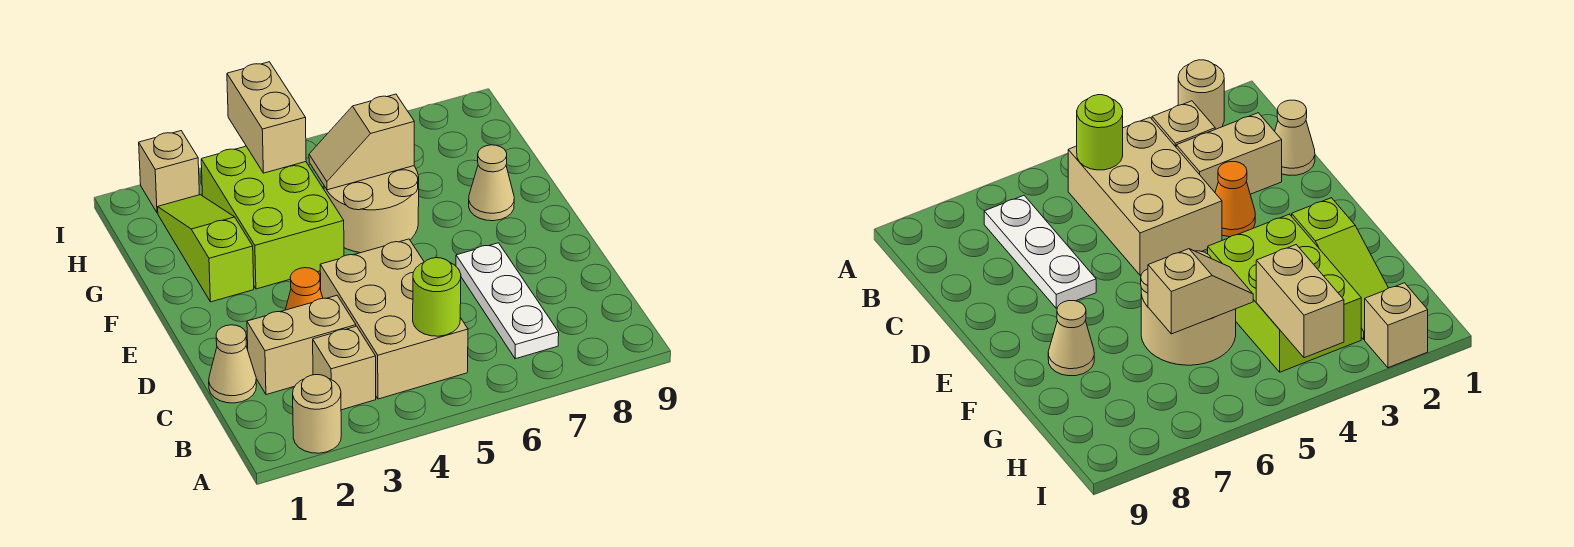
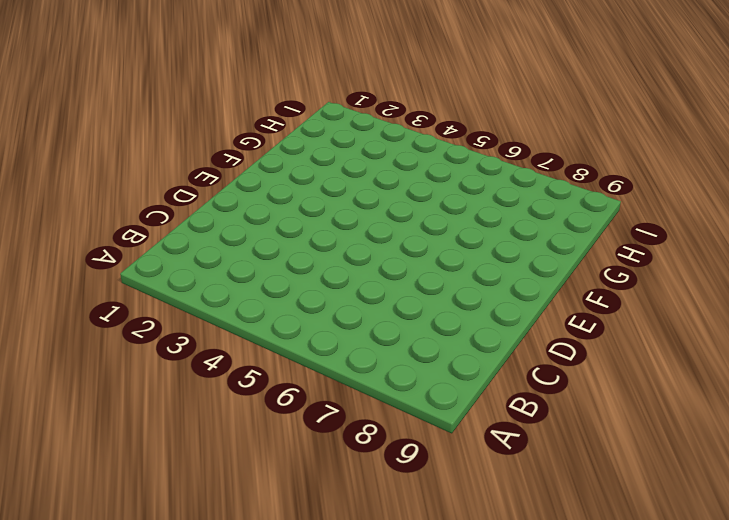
none -> tan 1x1 round brick [293,375,341,453]
none -> tan 1x1 brick [313,326,376,410]
none -> tan 2x3 brick [320,239,468,399]

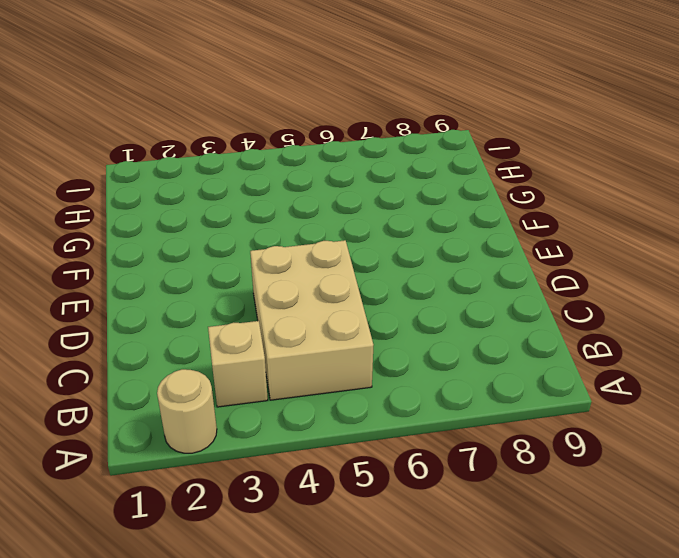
none -> white 1x3 plate [456,243,559,359]
none -> tan 1x1 cone [209,325,256,403]
none -> tan 1x2 brick [247,296,356,395]

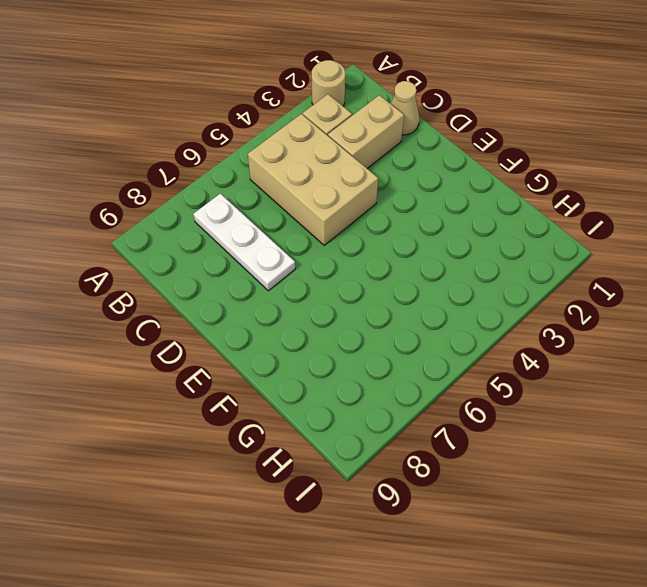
none -> orange 1x1 cone [285,268,323,310]
none -> lime 1x3 slope [158,195,254,302]
none -> lime 2x3 brick [201,146,344,289]

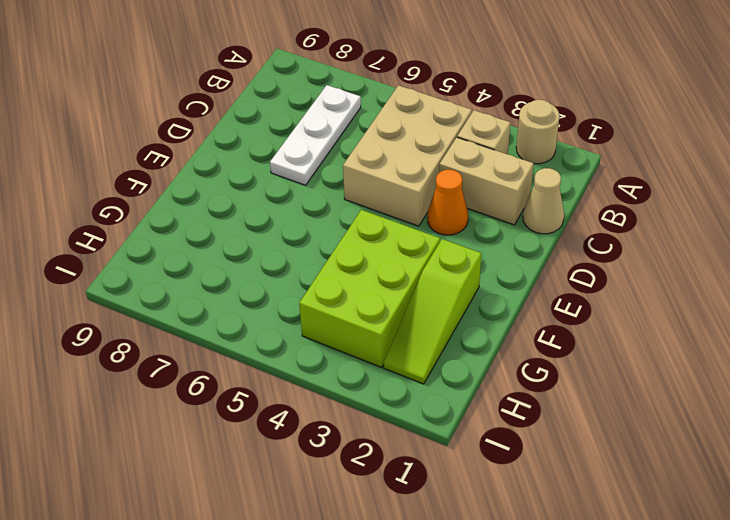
none -> tan 2x2 round brick [324,166,419,253]
none -> tan 1x1 cone [469,145,514,221]
none -> tan 1x1 brick [139,131,200,213]

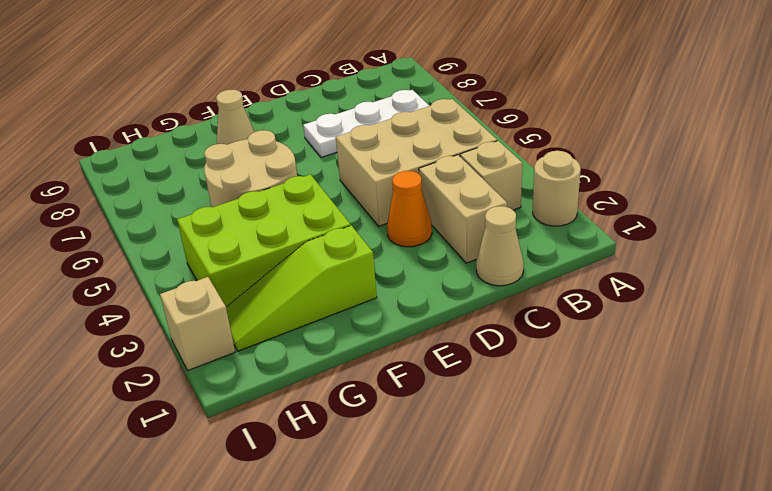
none -> lime 1x1 round brick [413,258,461,336]
none -> tan 1x2 slope [309,94,414,190]
none -> tan 1x2 brick [227,62,306,173]

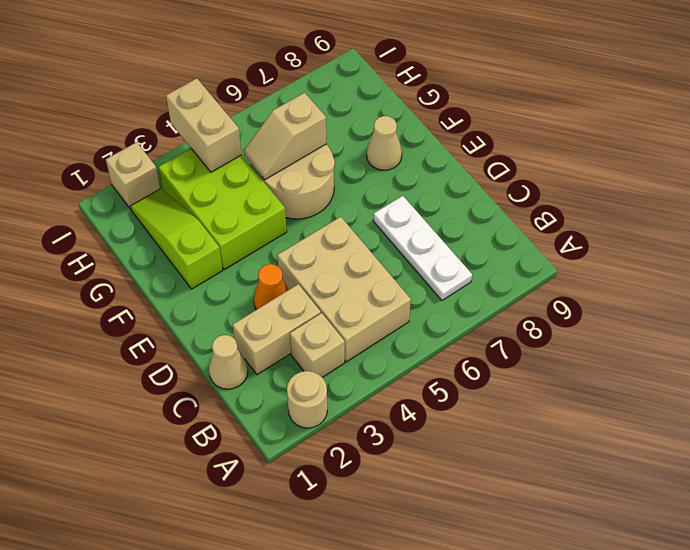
none -> lime 1x1 round brick [413,258,461,336]

